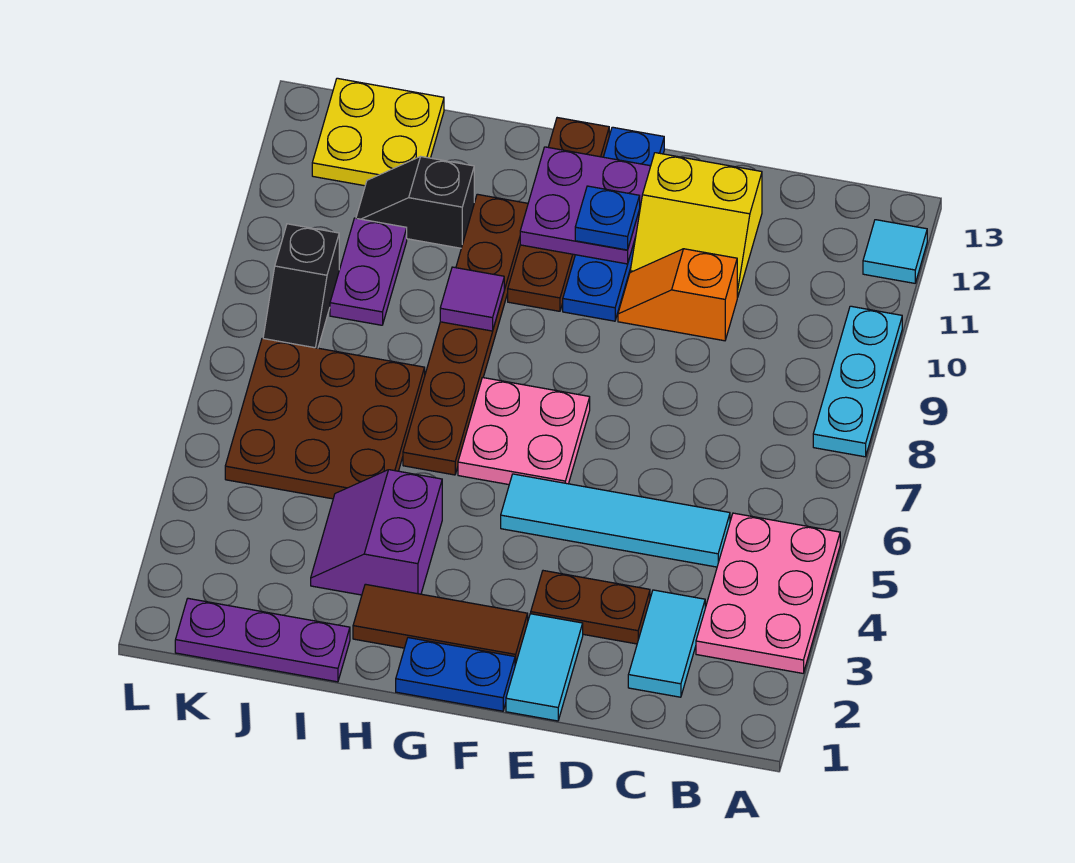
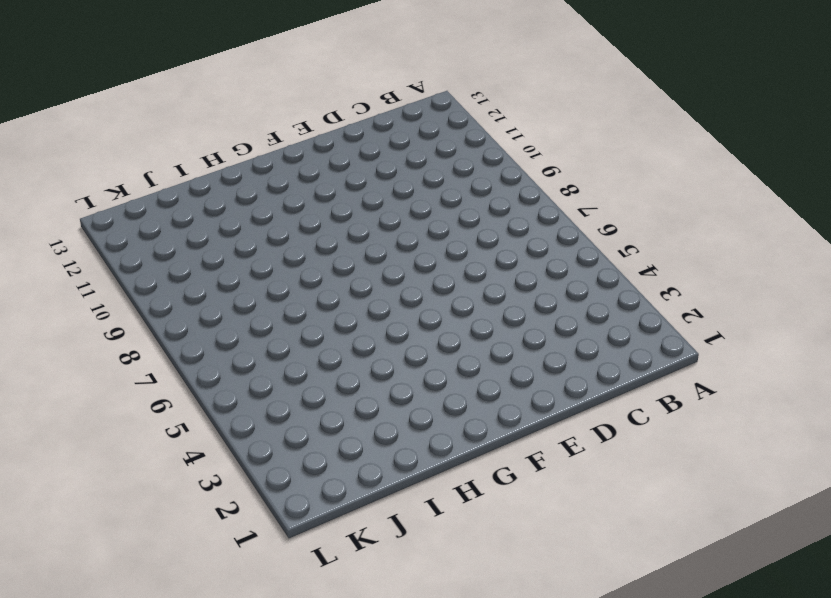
none -> pink 2x3 plate [696,513,840,673]
none -> cyan 1x3 plate [813,306,902,457]
none -> cyan 1x1 tile [863,220,927,283]

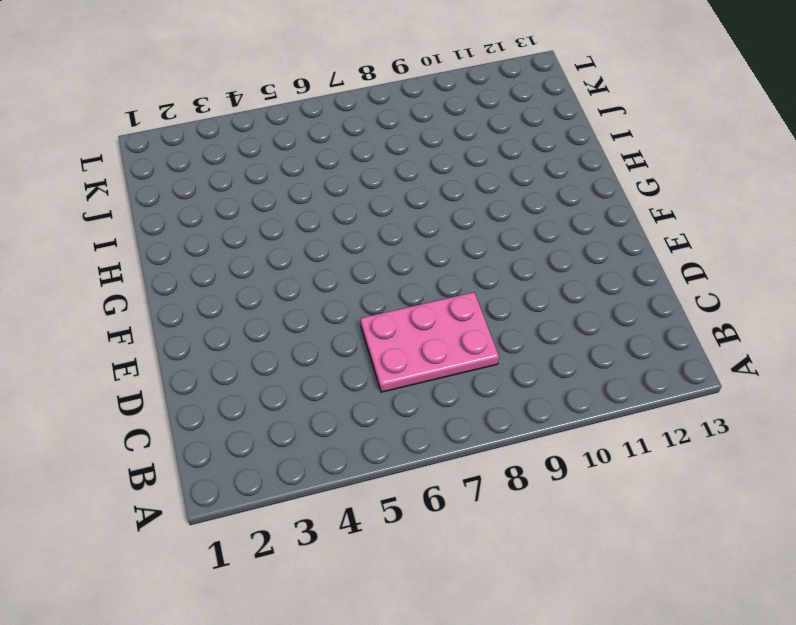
pink 2x3 plate [361,292,499,392] -> pink 2x3 plate moved to [696,513,840,673]
none -> cyan 1x3 plate [813,306,902,457]
none -> cyan 1x1 tile [863,220,927,283]
none -> cyan 1x2 tile [628,590,705,697]

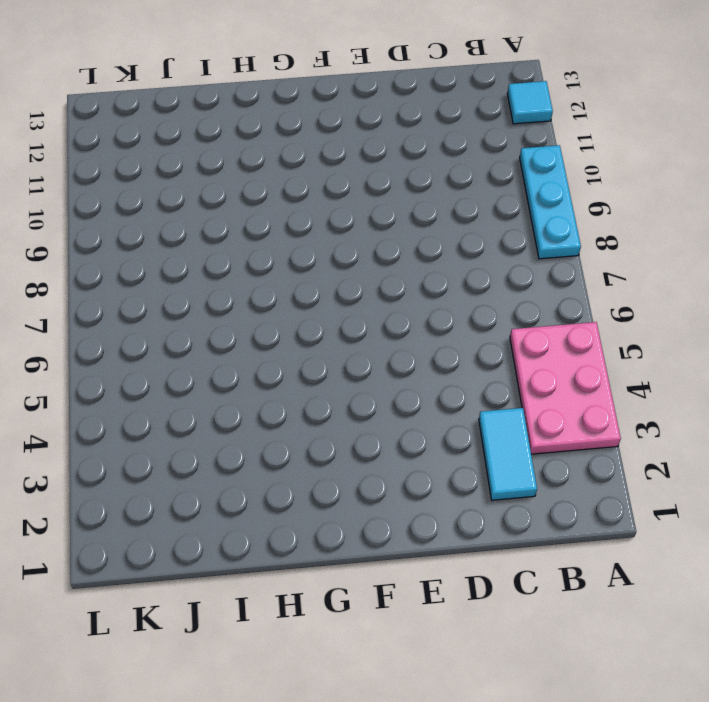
none -> cyan 1x4 tile [501,474,730,567]
none -> brown 1x2 plate [531,571,650,644]
none -> orange 1x2 slope [618,249,737,341]

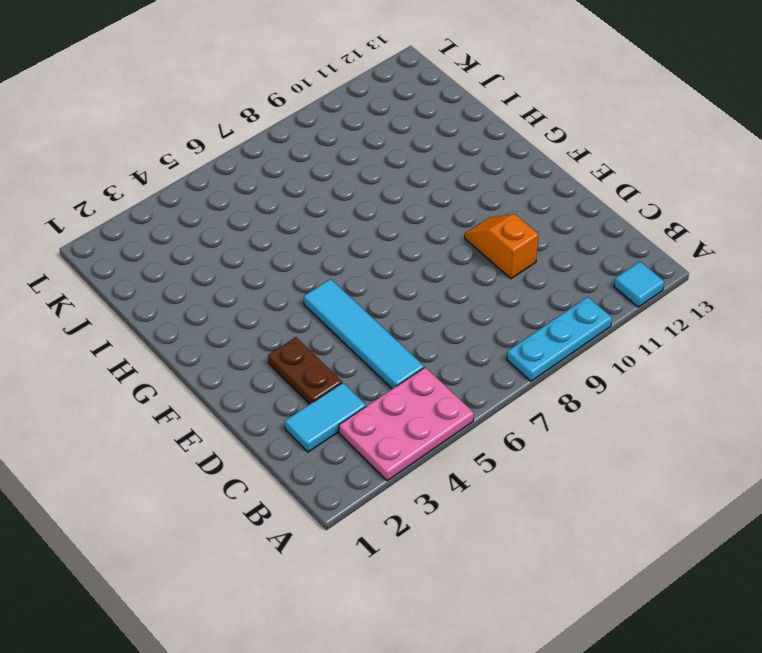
none -> yellow 2x2 slope [630,153,762,297]
none -> cyan 1x2 tile [506,614,583,721]
none -> blue 1x2 plate [396,638,515,711]

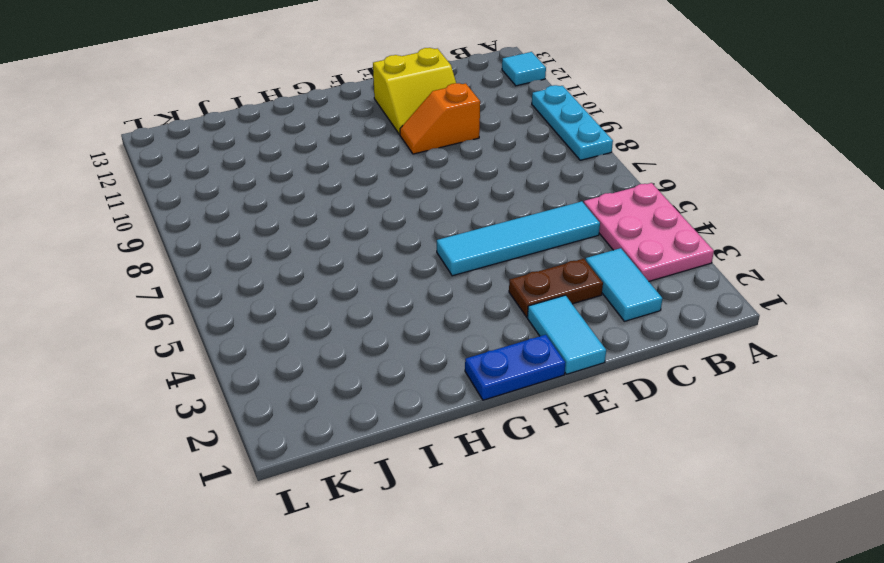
none -> brown 1x3 tile [353,584,528,665]
none -> pink 2x2 plate [458,378,590,485]
none -> blue 1x4 plate [563,127,664,321]

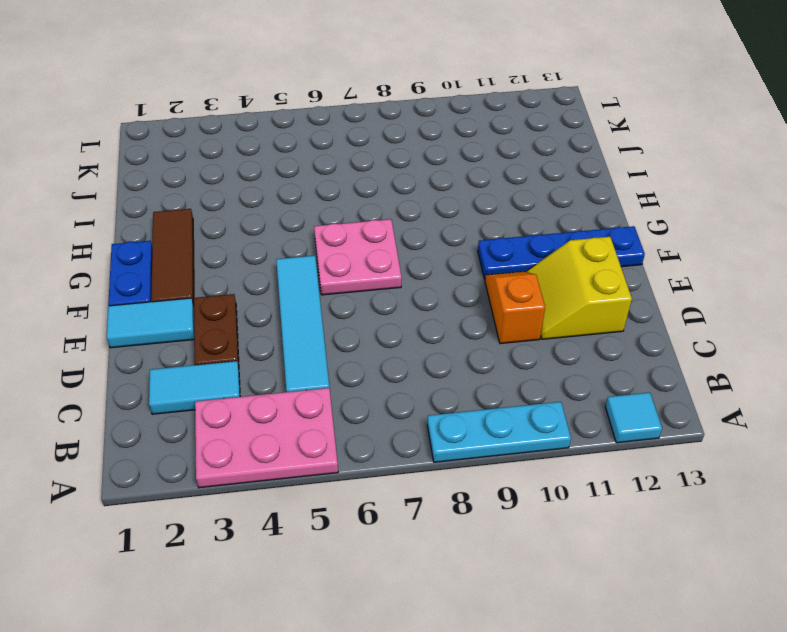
none -> brown 1x4 plate [508,118,609,311]
none -> purple 2x2 slope [311,470,442,595]
none -> brown 1x6 plate [403,194,528,475]

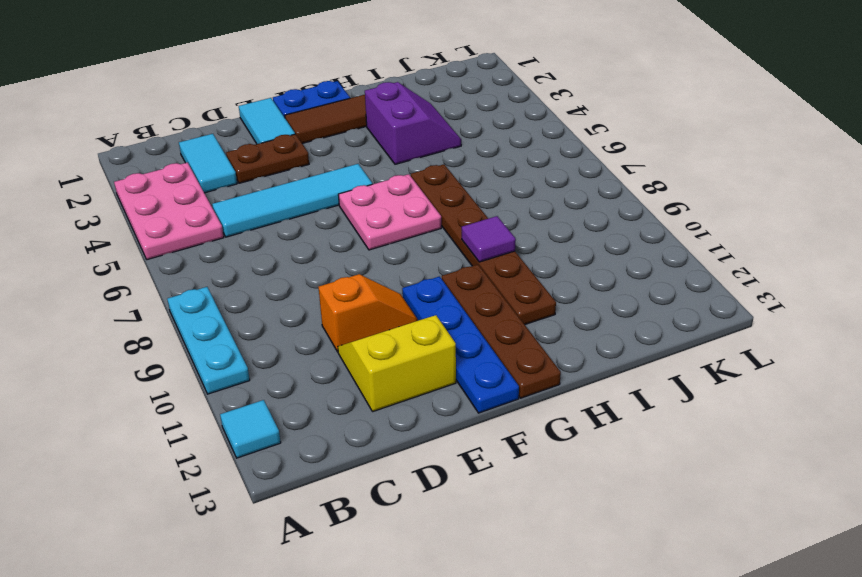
none -> purple 1x3 plate [175,598,350,682]
none -> brown 3x3 plate [225,338,425,499]
none -> black 1x2 slope [356,157,474,248]

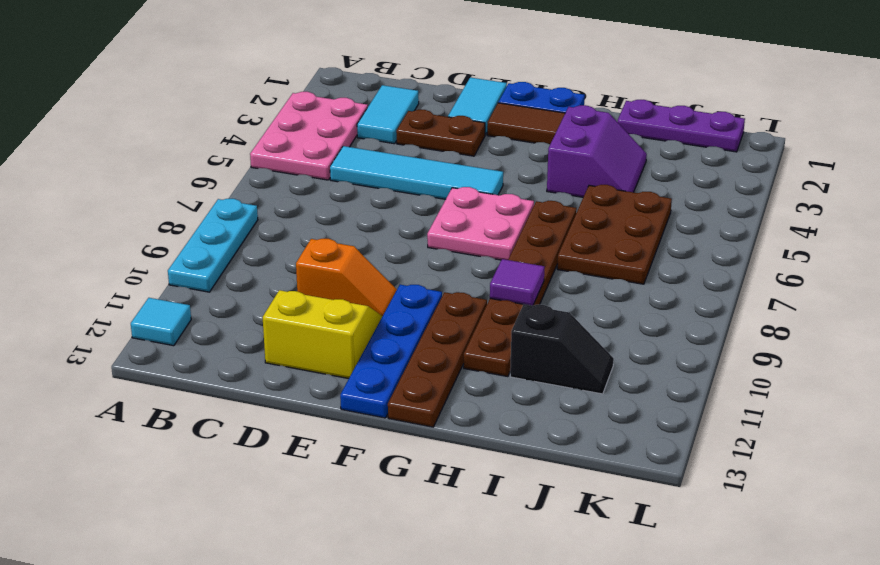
brown 2x3 plate [557,185,672,284] -> brown 3x3 plate [225,338,425,499]
none -> purple 1x2 plate [330,218,407,325]
none -> yellow 2x2 plate [312,78,444,186]
none -> black 1x2 slope [263,224,339,348]

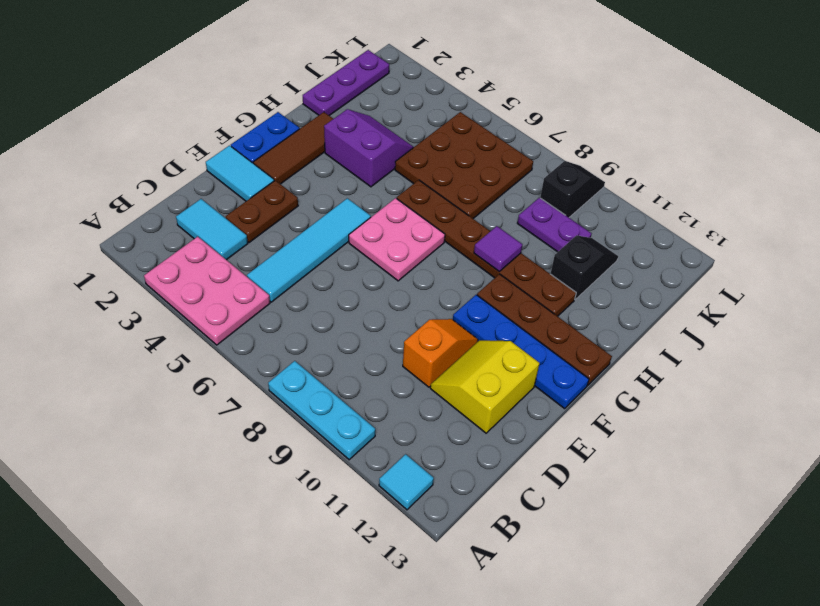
black 1x2 slope [540,161,605,217] -> black 1x2 slope turned to [263,224,339,348]
none -> yellow 2x2 plate [312,78,444,186]
none -> purple 2x2 plate [520,147,651,264]
none -> blue 1x1 plate [575,186,640,250]

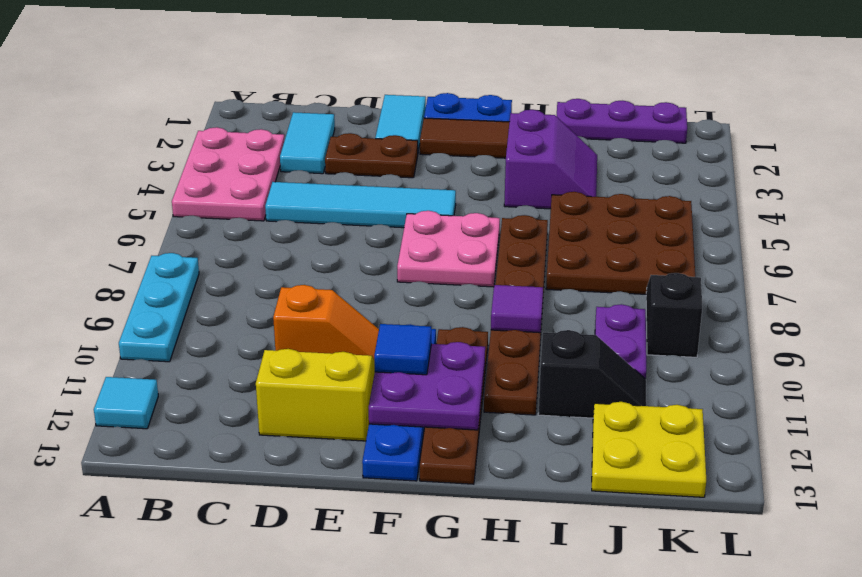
blue 1x1 tile [374,324,431,375] -> blue 1x1 plate [575,186,640,250]

